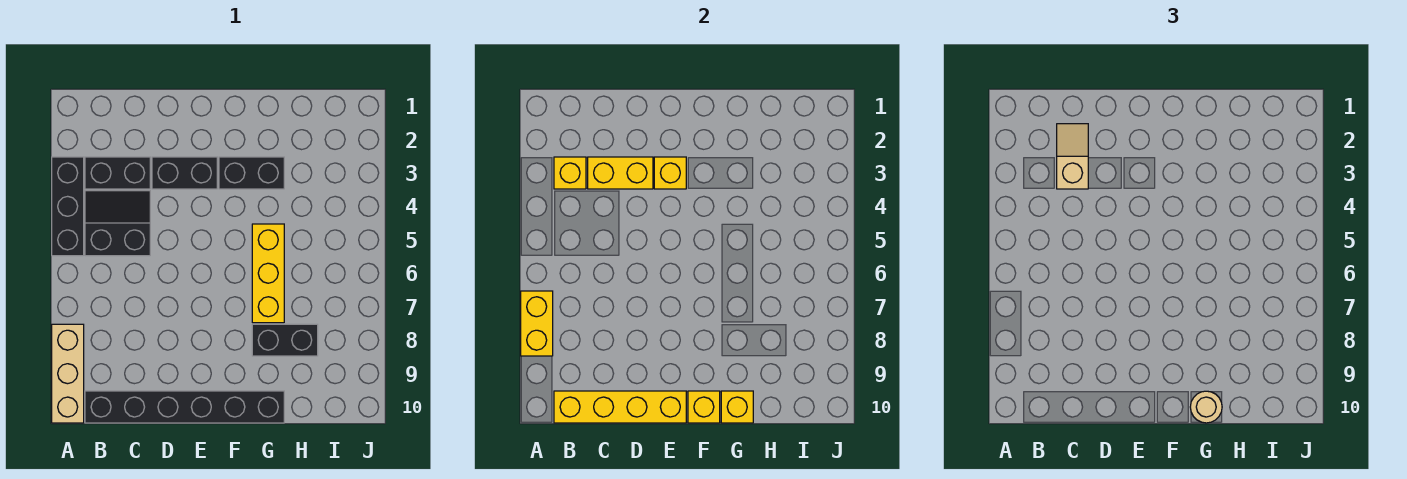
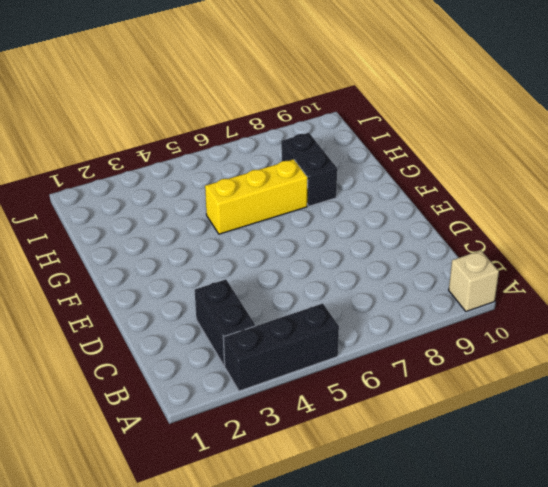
tan 1x1 brick [449,251,499,311] -> tan 1x3 brick [52,324,84,423]
none -> black 2x2 slope [85,191,150,256]
none -> black 1x6 brick [85,391,284,423]
none -> black 1x2 brick [152,157,217,189]

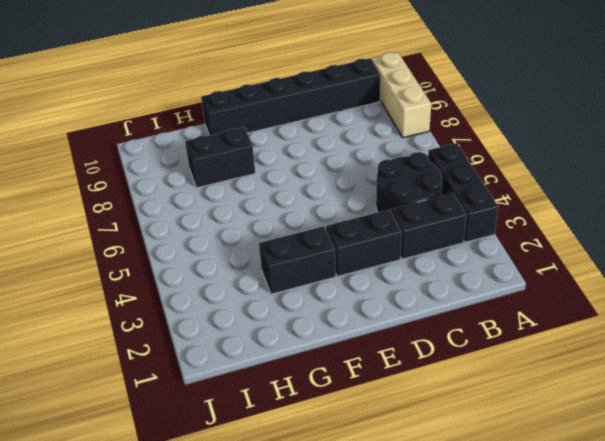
black 2x2 round brick [376,152,442,212] -> black 2x2 slope [85,191,150,256]
none -> yellow 1x3 brick [252,224,284,323]
none -> yellow 1x2 brick [521,291,553,356]
none -> yellow 1x1 brick [554,157,586,189]

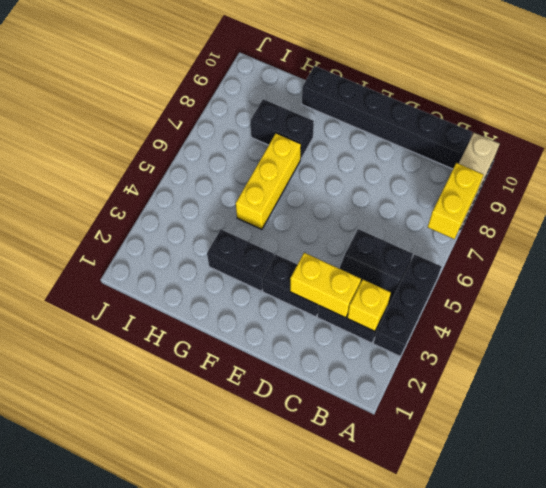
none -> yellow 1x4 brick [554,391,686,423]
none -> yellow 1x1 brick [654,157,686,189]
none -> yellow 1x1 brick [688,391,720,423]

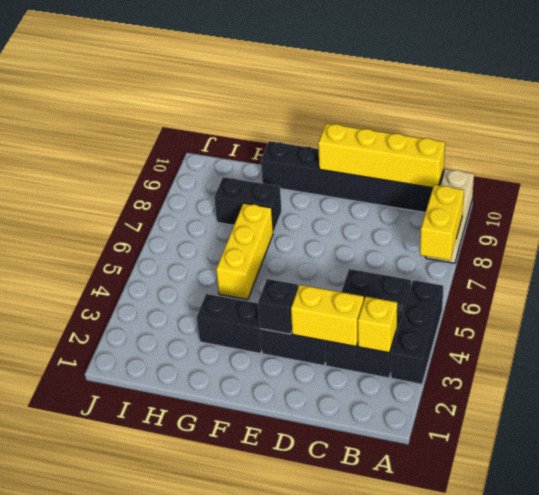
black 1x1 brick [258,279,298,334] -> yellow 1x1 brick [654,157,686,189]
none -> yellow 1x1 brick [688,391,720,423]
none -> yellow 1x1 brick [721,391,753,423]
none -> tan 1x2 slope [1057,124,1088,189]

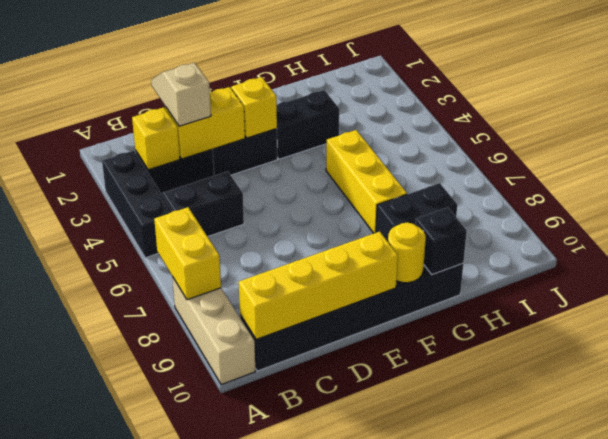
yellow 1x1 round brick [388,222,426,283] -> yellow 1x1 brick [688,391,720,423]
black 1x1 brick [415,207,467,275] -> yellow 1x1 brick [721,391,753,423]
none -> tan 1x1 round brick [1190,391,1222,423]

